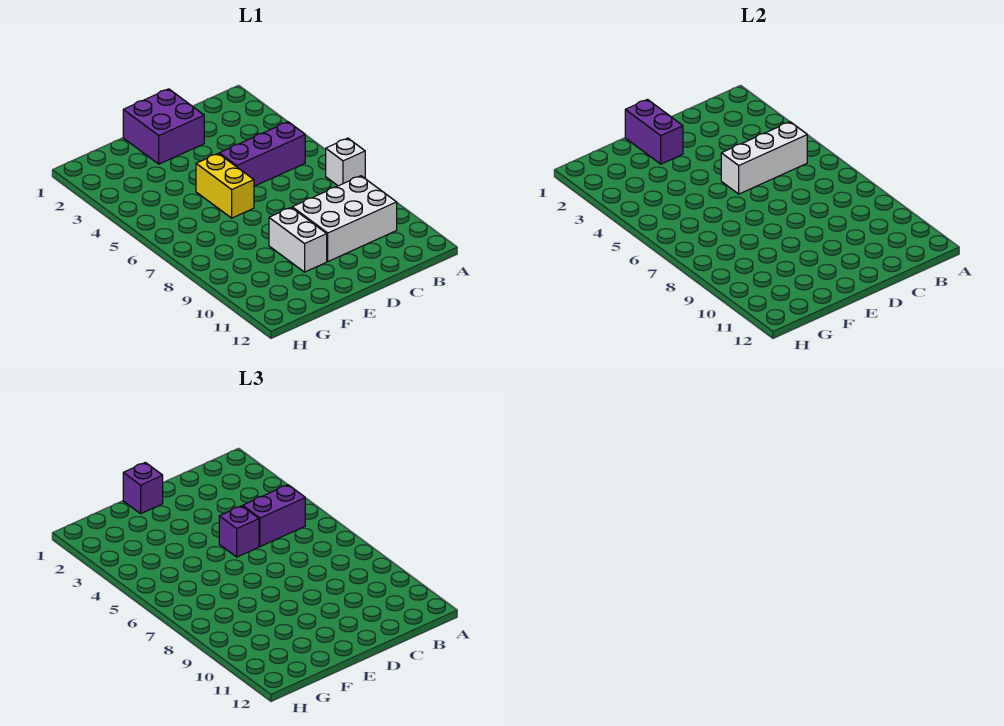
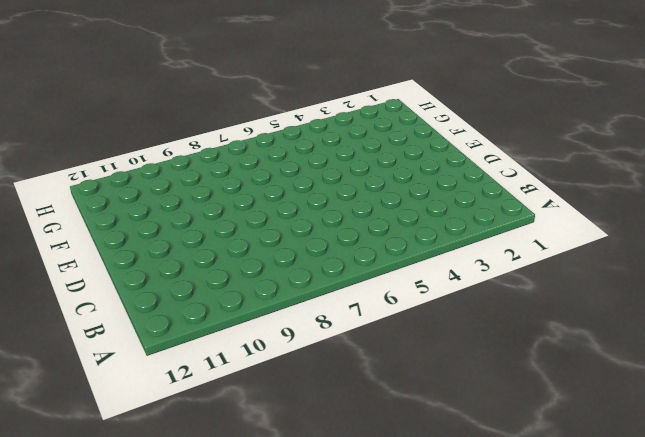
none -> white 1x1 brick [326,138,365,186]
none -> purple 1x3 brick [219,122,305,186]

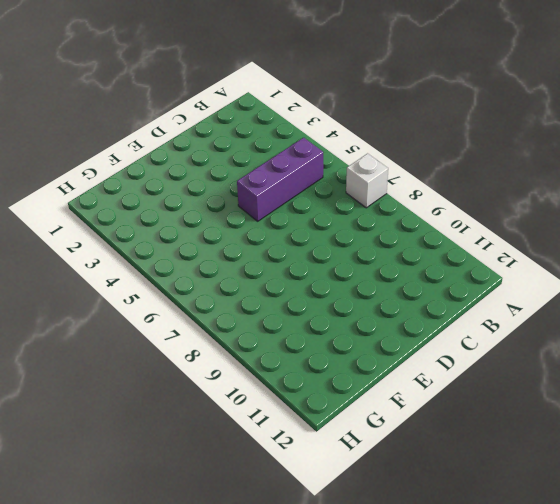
none -> white 2x3 brick [292,176,397,261]
none -> purple 2x2 brick [123,89,204,164]

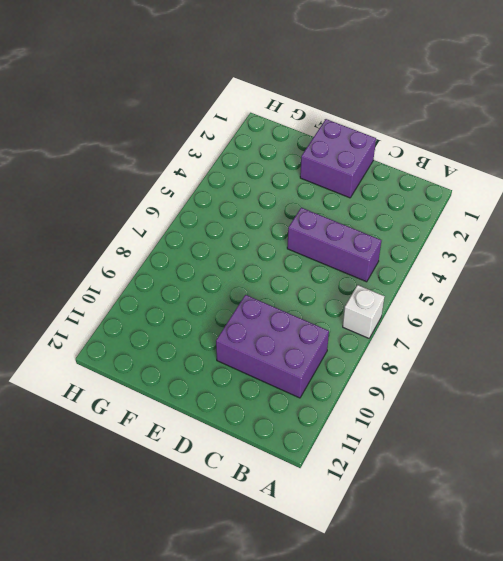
purple 2x3 brick [216,295,329,398] -> white 2x3 brick [292,176,397,261]
none -> yellow 1x2 brick [196,153,254,218]
none -> white 1x2 brick [269,208,327,272]

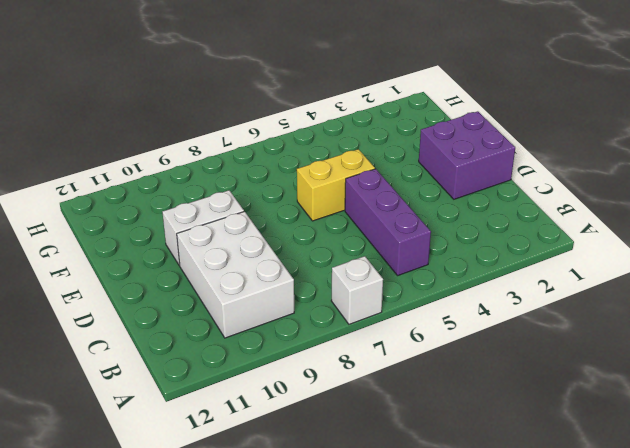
none -> white 1x3 brick [721,122,807,194]
none -> purple 1x2 brick [625,99,683,164]

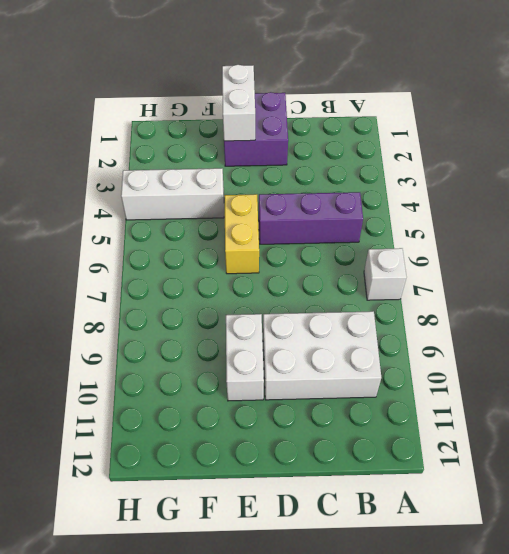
white 1x2 brick [222,65,255,141] -> purple 1x2 brick [625,99,683,164]
white 1x3 brick [121,168,224,220] -> white 1x3 brick moved to [721,122,807,194]
none -> purple 1x2 brick [243,485,305,547]
none -> purple 1x1 brick [219,506,259,557]

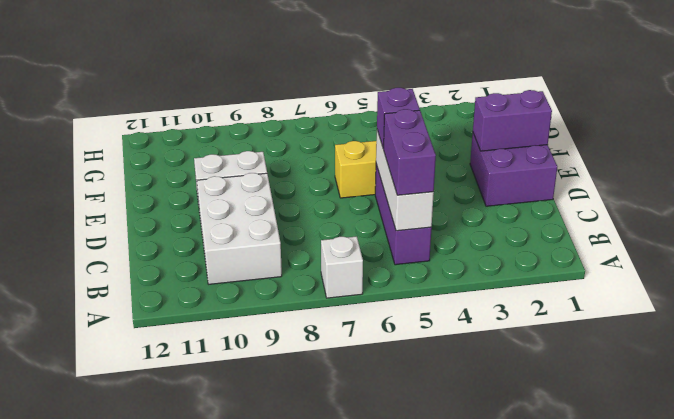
none -> purple 1x1 brick [123,462,163,514]

